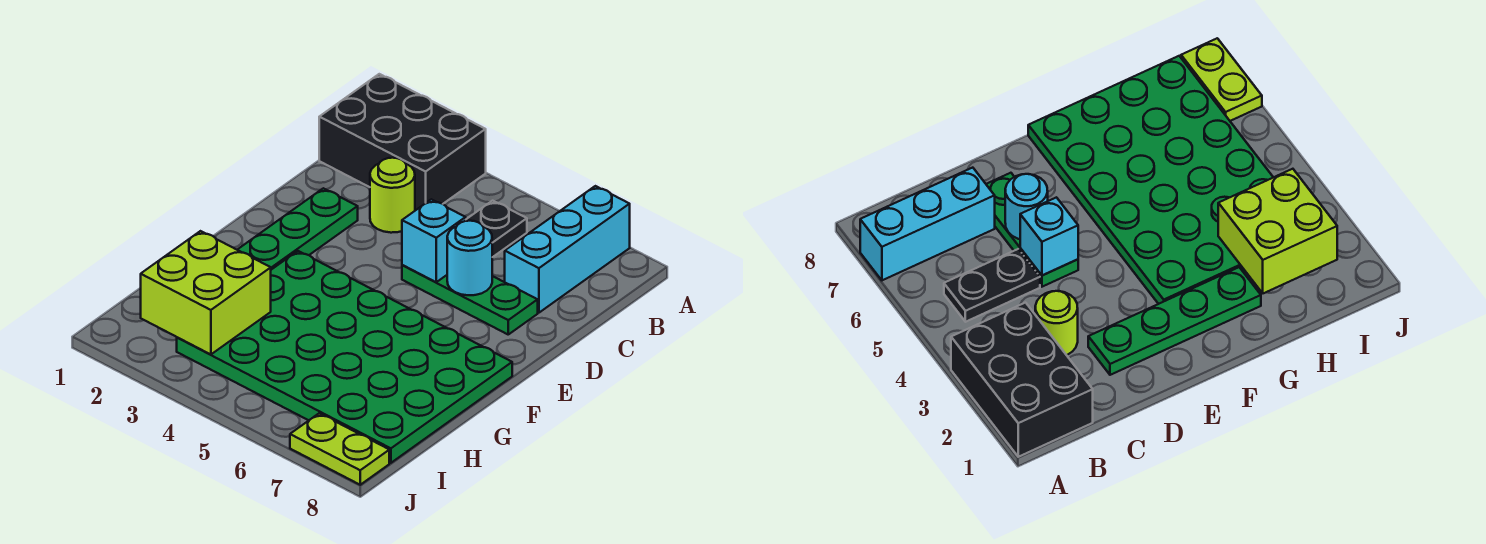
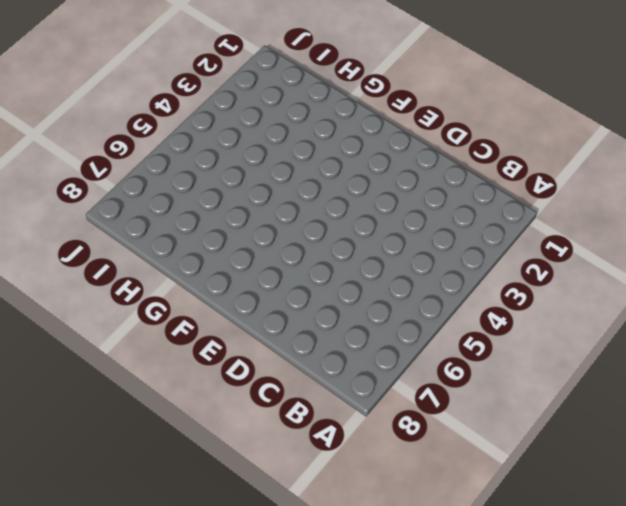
none -> black 2x3 brick [319,74,486,210]
none -> cyan 1x3 brick [505,186,630,313]

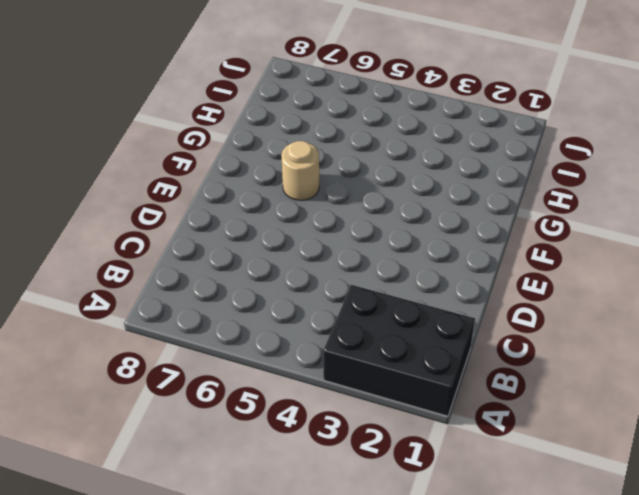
tan 1x1 round brick [281,141,319,200] -> green 4x6 plate [177,251,512,463]
none -> cyan 1x3 brick [505,186,630,313]
none -> black 1x2 plate [466,201,527,257]

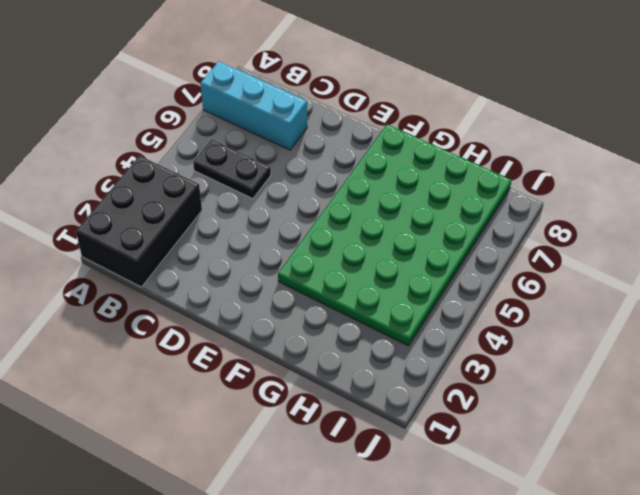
none -> lime 1x1 round brick [370,158,415,233]
none -> green 1x4 plate [237,188,358,270]

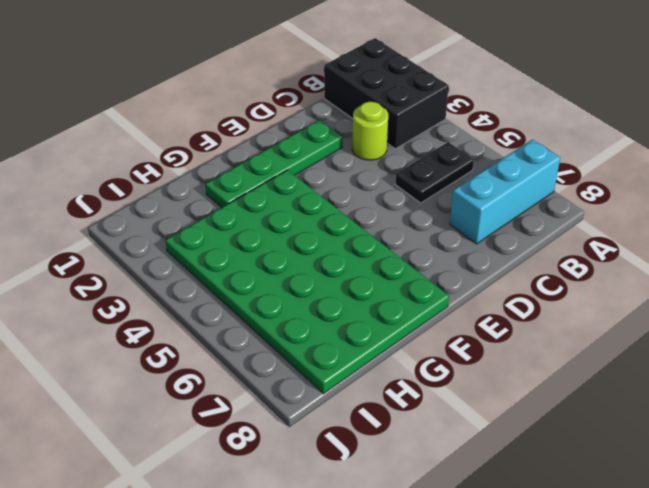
none -> green 1x3 plate [402,265,538,334]
none -> lime 1x2 plate [290,413,389,485]

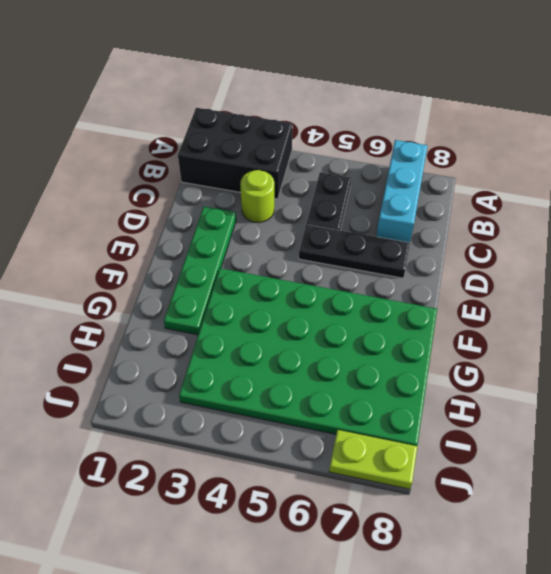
black 1x3 plate [299,225,410,278] -> green 1x3 plate [402,265,538,334]
none -> cyan 1x1 brick [402,199,466,282]
none -> cyan 1x1 round brick [447,221,492,295]

